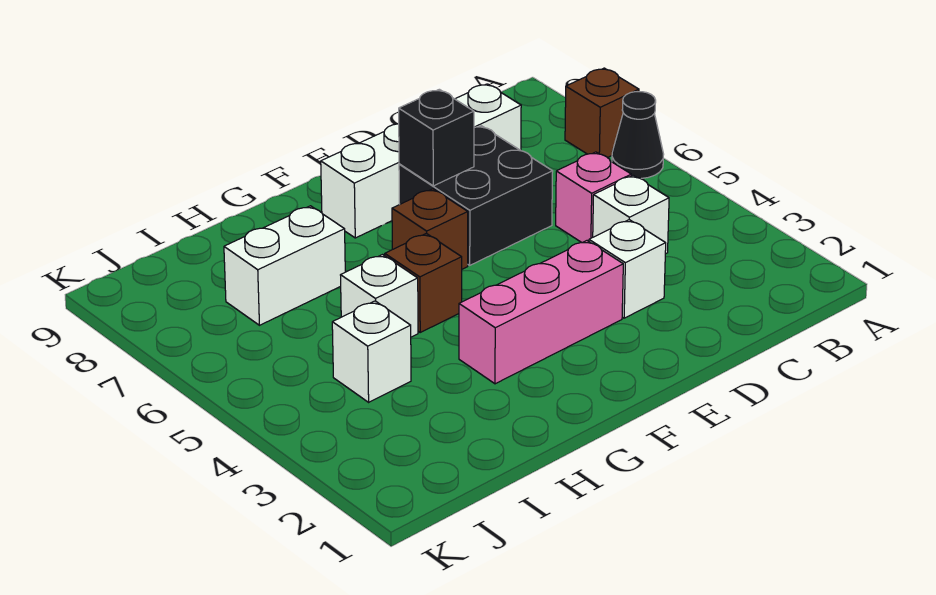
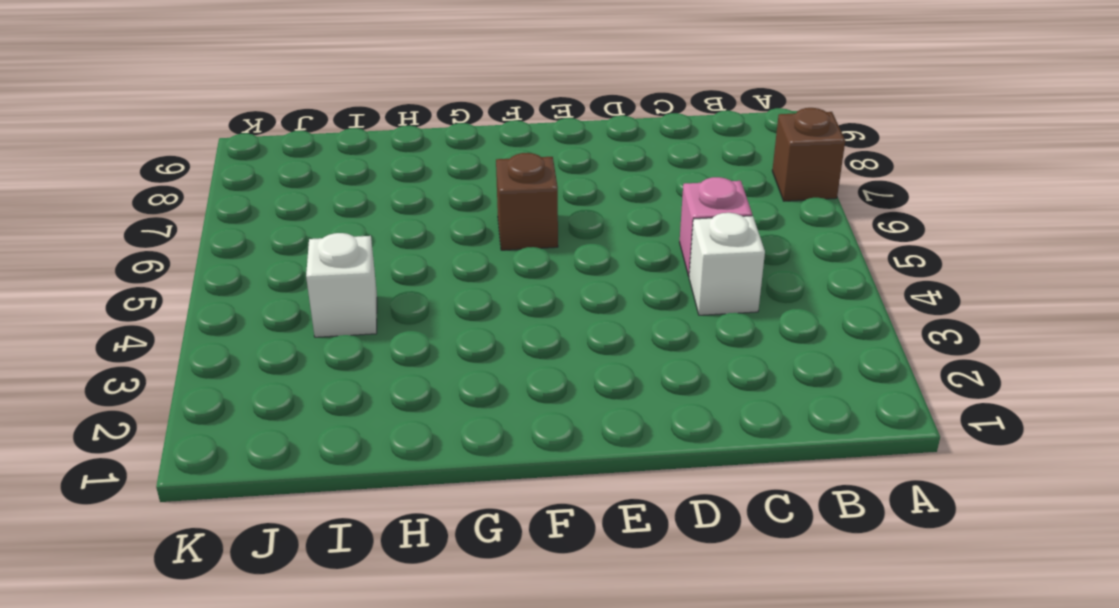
none -> black 1x1 cone [612,92,664,179]
none -> white 1x4 brick [321,84,521,238]
none -> white 1x1 brick [589,220,666,318]

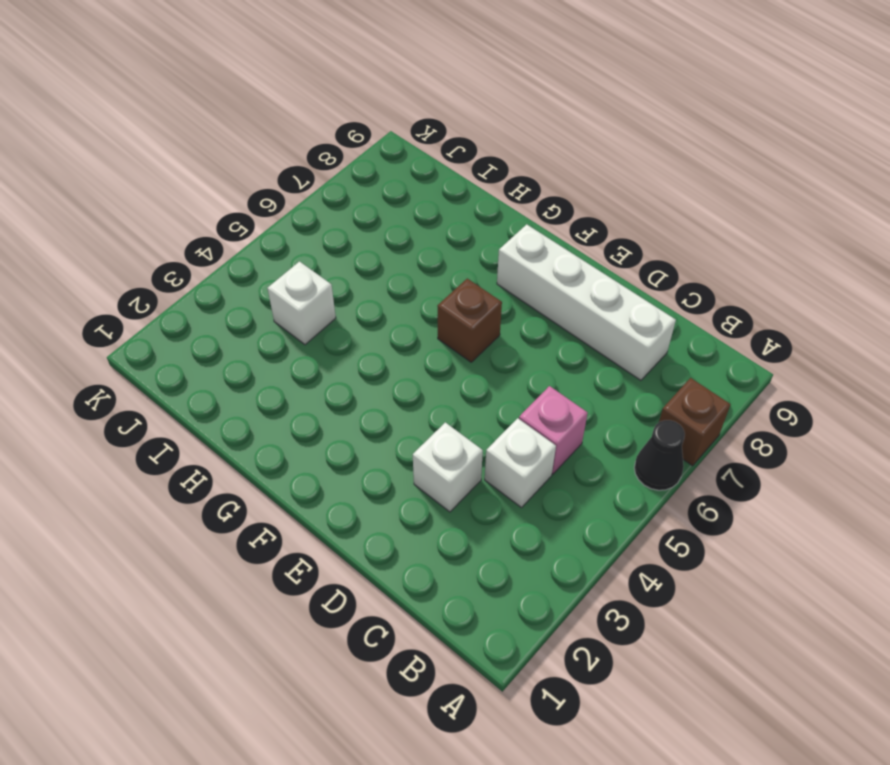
none -> black 2x2 brick [399,126,553,265]
none -> pink 1x3 brick [459,241,623,384]
none -> brown 1x1 brick [385,233,462,332]

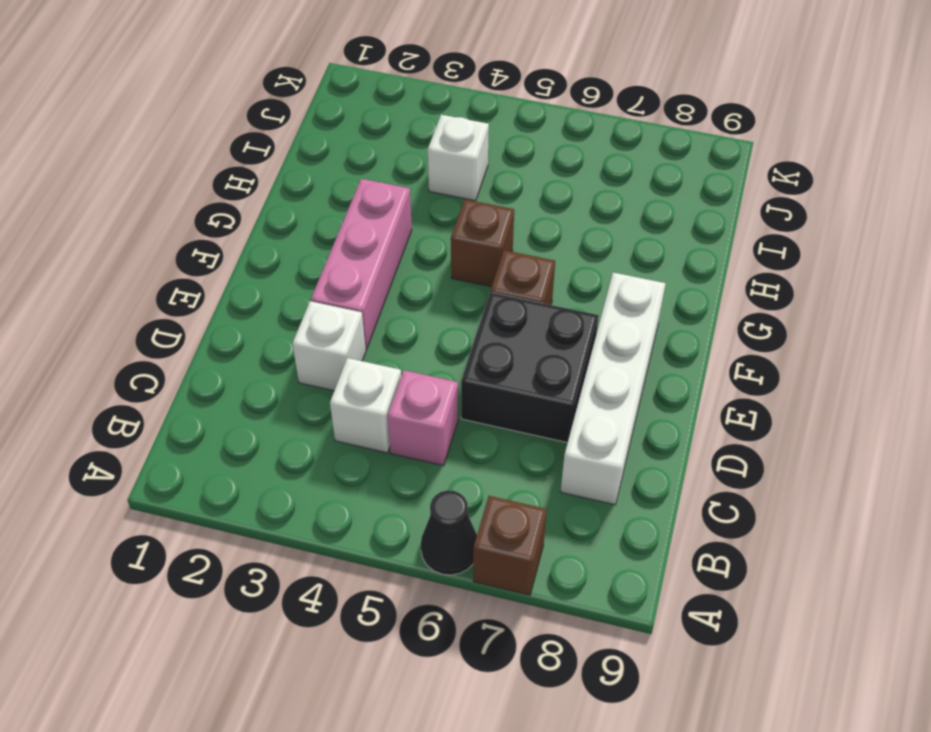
none -> white 1x1 brick [341,255,418,337]
none -> white 1x2 brick [224,206,345,325]
none -> black 1x1 brick [399,89,474,186]

